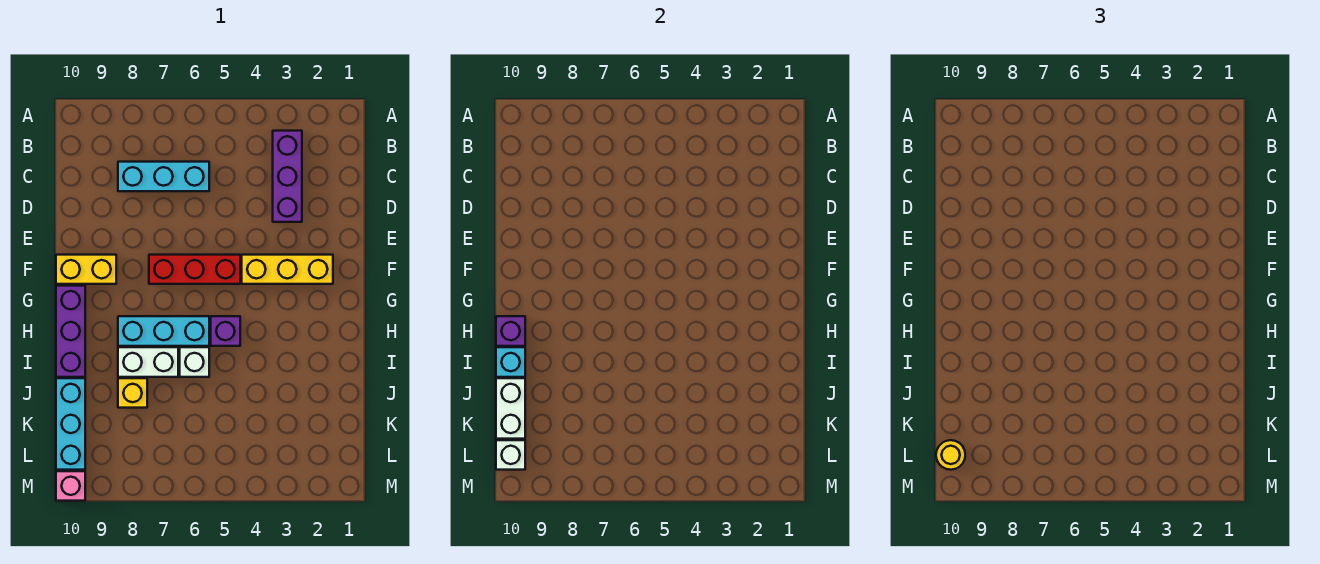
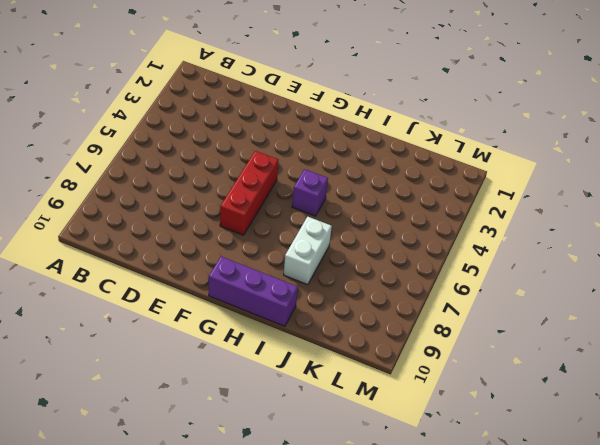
none -> purple 1x3 brick [273,131,302,222]
none -> cyan 1x3 brick [118,162,209,191]
none -> yellow 1x3 brick [242,255,333,284]

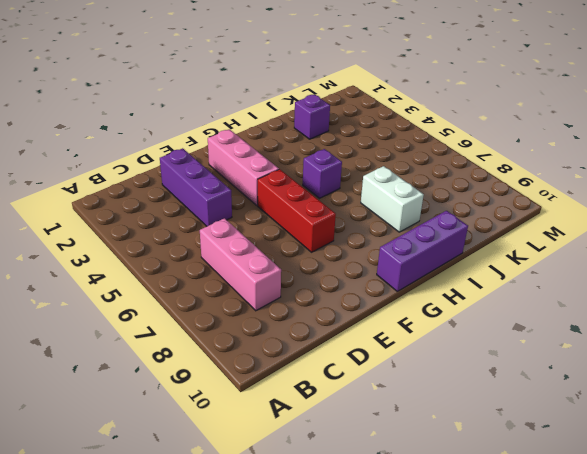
pink 1x3 brick [200,218,281,311] -> cyan 1x3 brick [118,162,209,191]
purple 1x3 brick [160,148,232,226] -> purple 1x3 brick turned to [273,131,302,222]
pink 1x3 brick [208,129,279,205] -> yellow 1x3 brick [242,255,333,284]
purple 1x1 brick [294,94,330,139] -> purple 1x1 brick moved to [496,316,525,346]
none -> yellow 1x2 brick [56,255,116,284]
none -> cyan 1x3 brick [118,316,209,346]
none -> white 1x1 brick [180,347,209,377]

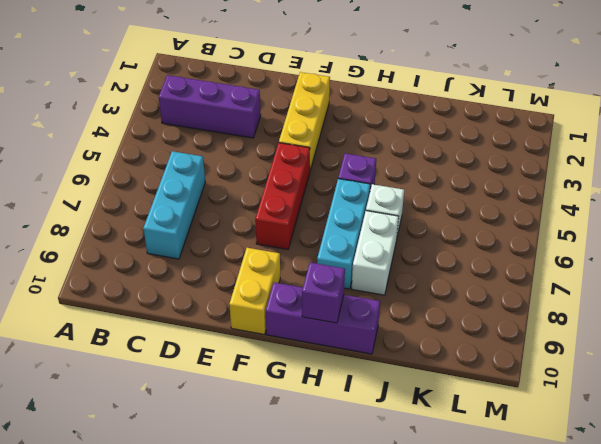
none -> yellow 1x1 brick [118,378,147,408]
none -> cyan 1x3 brick [56,378,85,470]
none -> pink 1x1 brick [56,471,85,501]

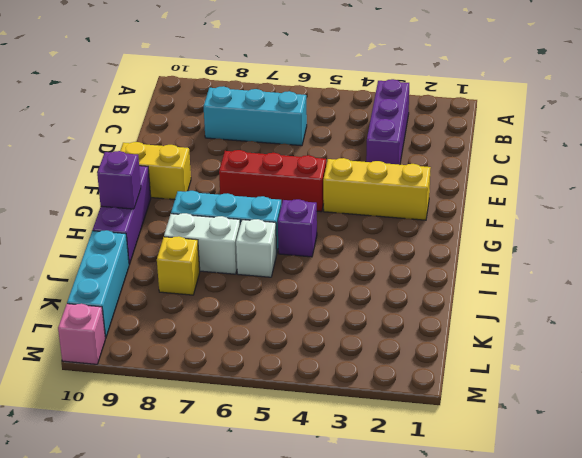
none -> cyan 1x1 brick [496,347,525,377]
none -> white 1x2 brick [496,378,525,439]
none -> white 1x1 brick [496,440,525,470]

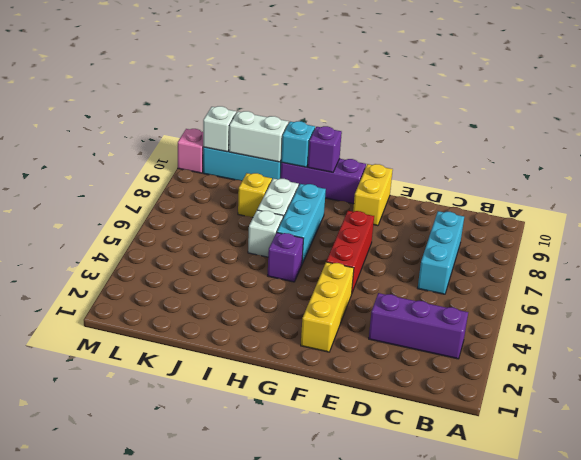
none -> yellow 1x1 round brick [936,440,965,470]

